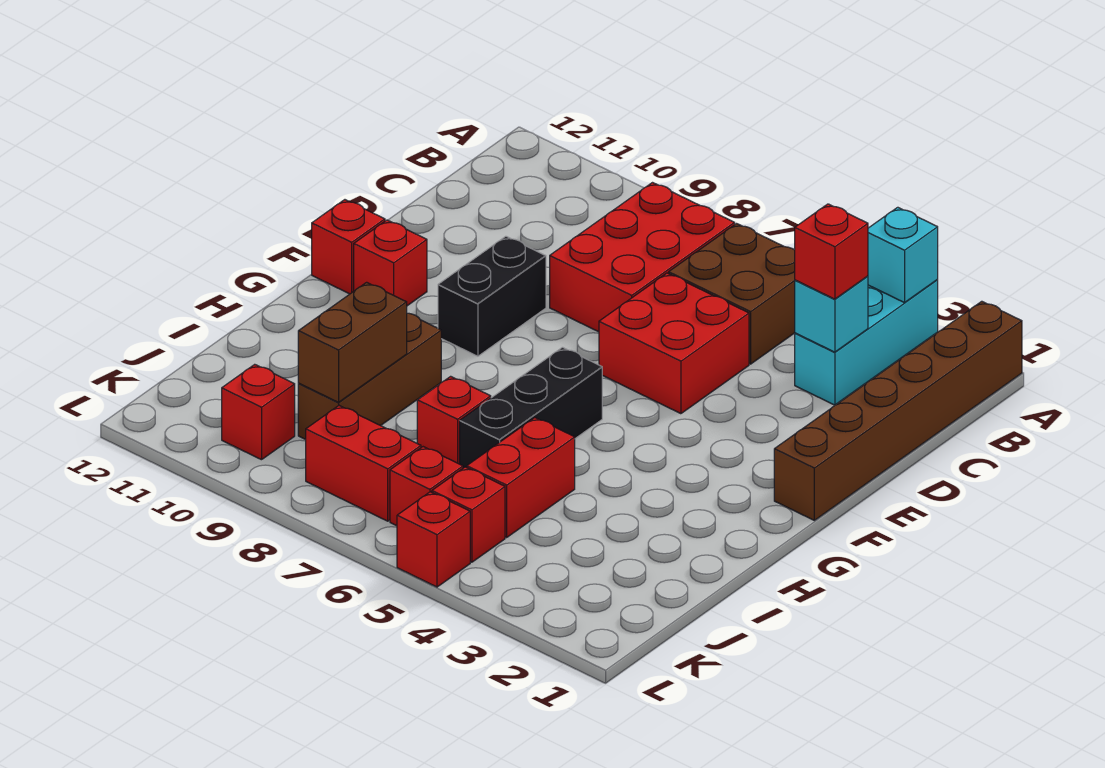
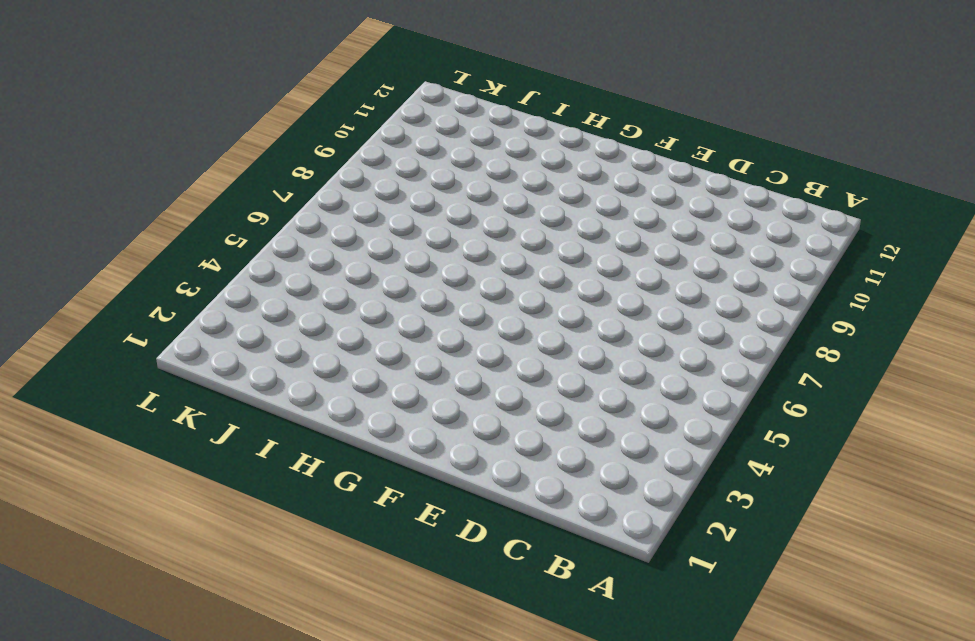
none -> brown 1x6 brick [774,301,1022,520]
none -> cyan 1x3 brick [795,280,938,405]
none -> brown 2x2 brick [669,224,795,364]

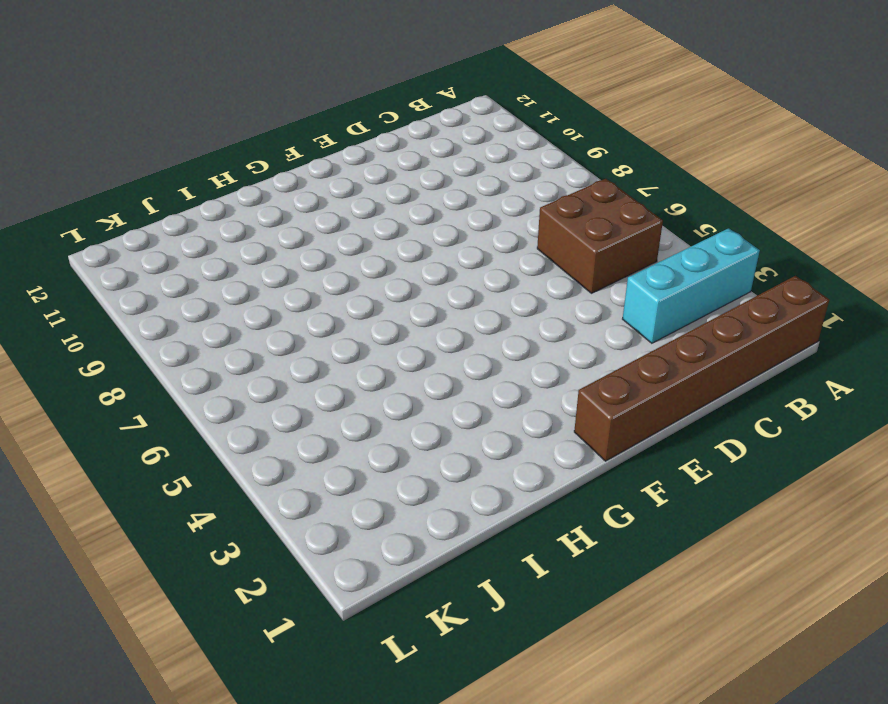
none -> red 2x3 brick [550,183,735,332]
none -> red 2x2 brick [599,273,749,414]
none -> black 1x2 brick [438,236,546,356]

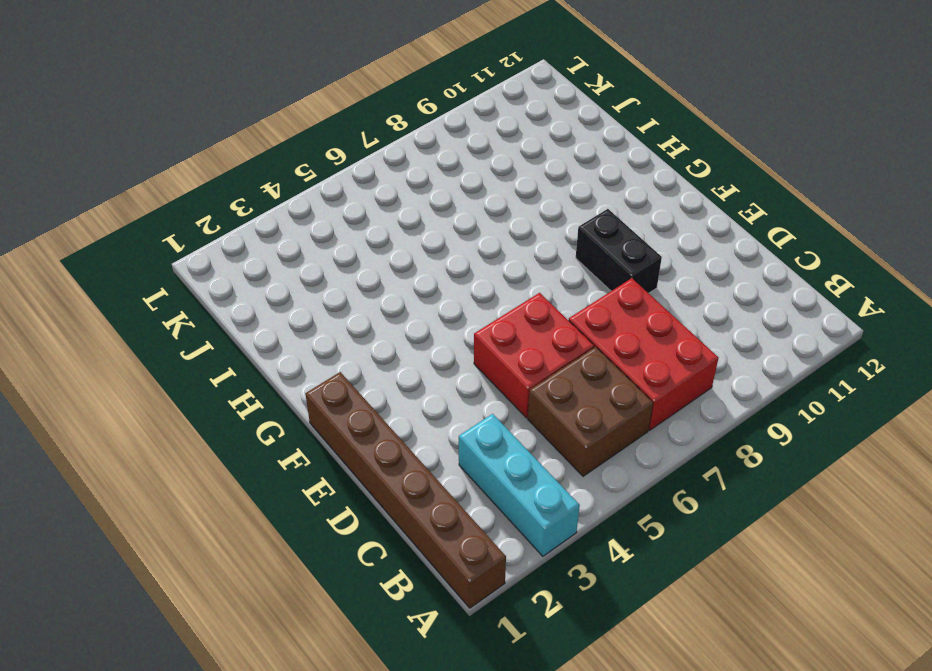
none -> red 1x1 brick [354,220,427,306]
none -> red 1x1 brick [312,200,385,294]
none -> black 1x3 brick [460,347,602,468]

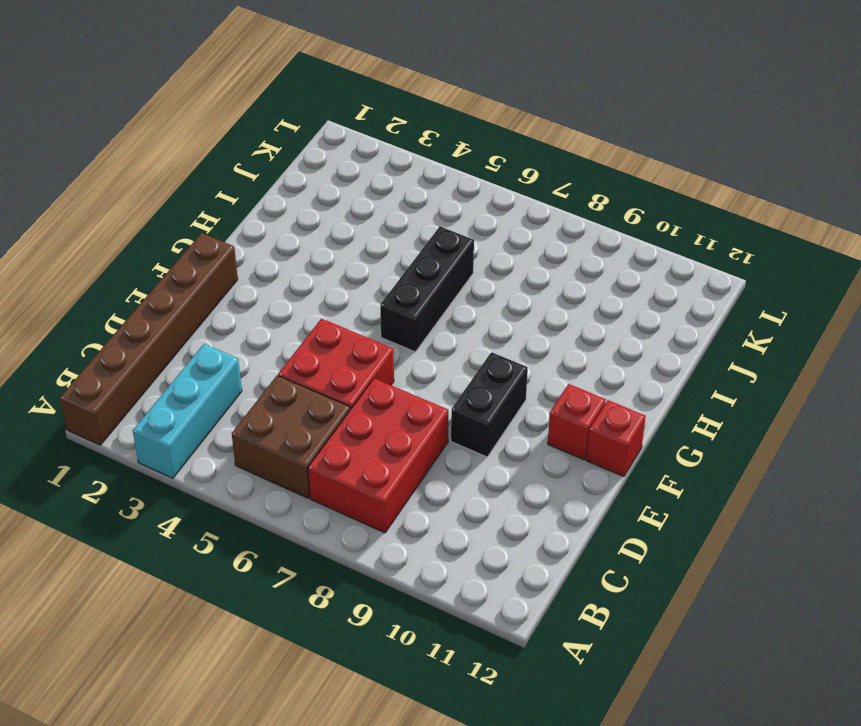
none -> brown 1x3 brick [298,313,441,439]
none -> red 1x2 brick [467,418,575,537]
none -> red 1x1 brick [417,376,491,464]

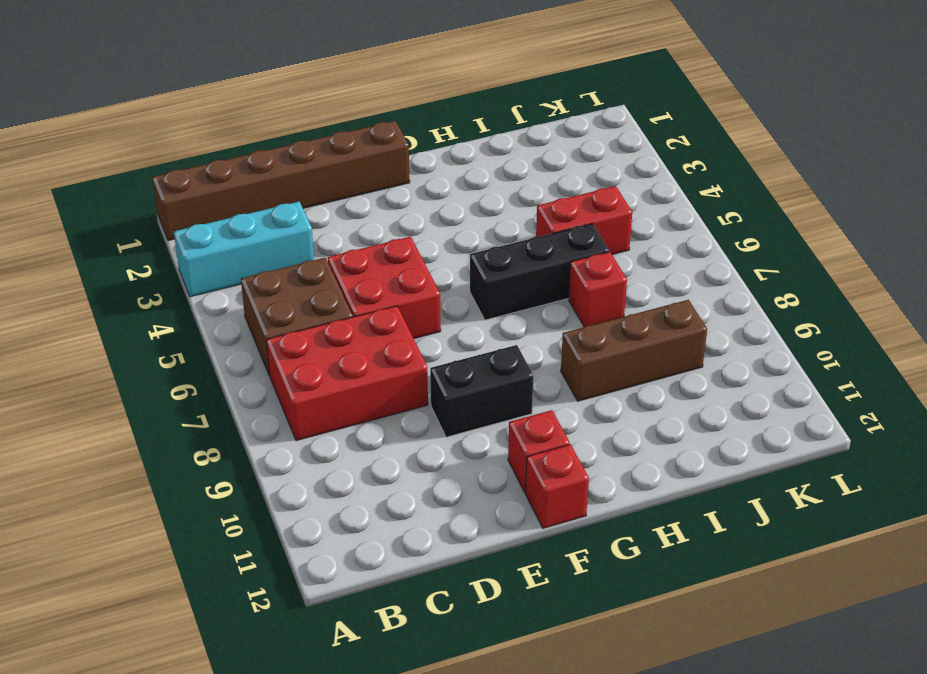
none -> red 1x1 brick [432,467,505,562]
none -> red 1x1 brick [390,447,463,526]
none -> red 1x2 brick [306,406,421,521]

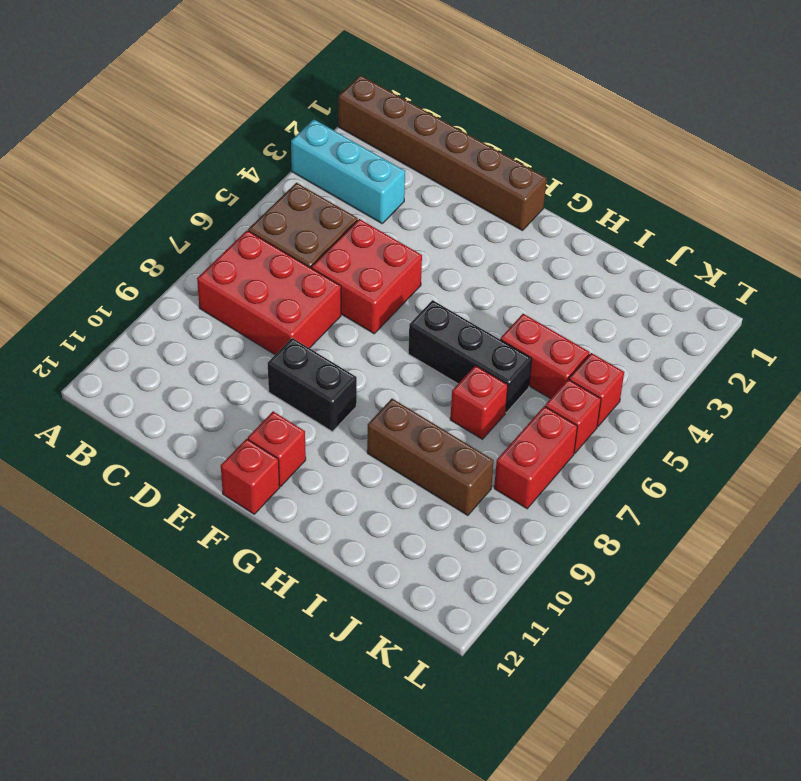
none -> red 1x1 brick [222,364,295,460]
none -> red 1x1 brick [397,492,470,587]
none -> cyan 1x1 brick [868,207,938,303]

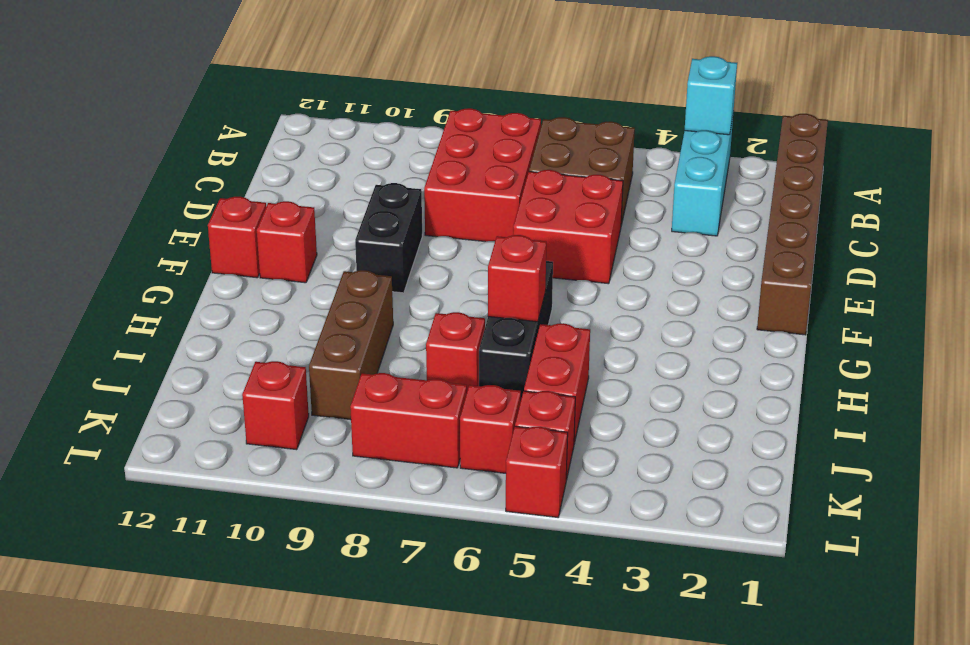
red 1x1 brick [488,235,546,322] -> red 1x1 brick moved to [795,204,868,299]
none -> cyan 1x1 brick [795,276,868,352]
none -> brown 1x2 brick [298,282,407,402]

